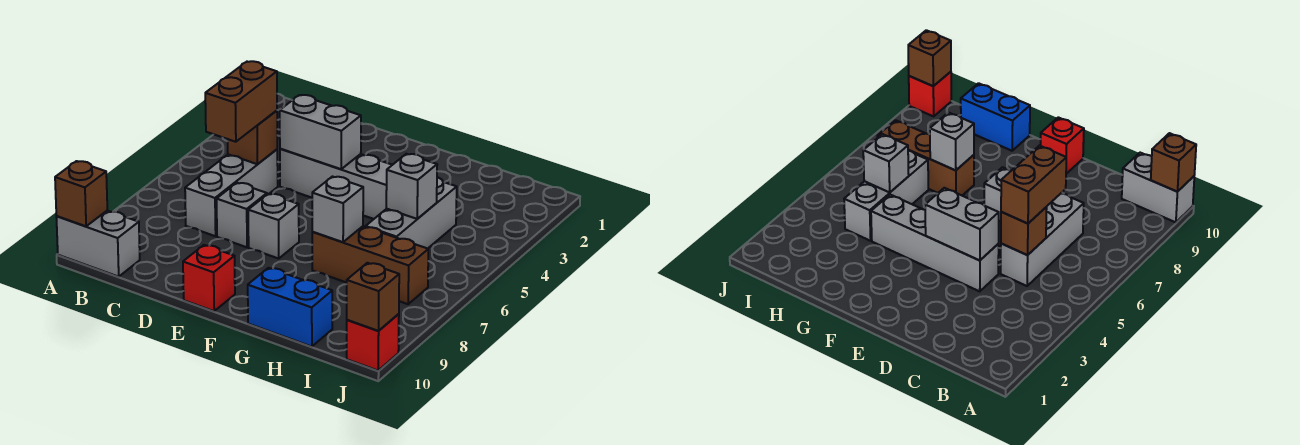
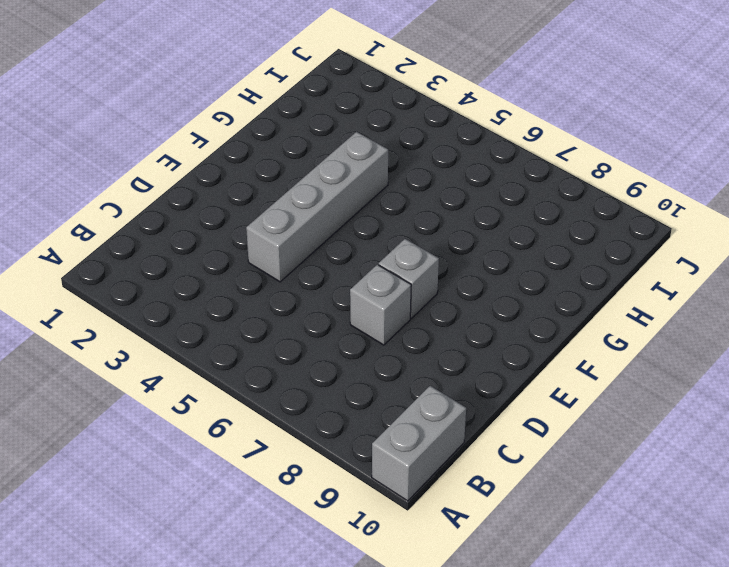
none -> grey 1x3 brick [185,150,278,236]
none -> red 1x1 brick [183,245,235,311]
none -> brown 1x3 brick [312,226,428,304]

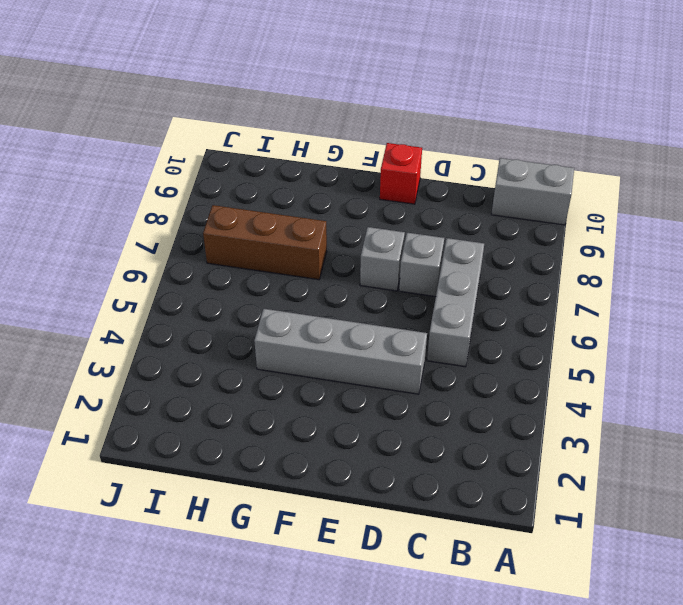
none -> blue 1x2 brick [248,268,332,347]
none -> grey 1x3 brick [366,177,457,249]
none -> red 1x1 brick [347,314,399,370]

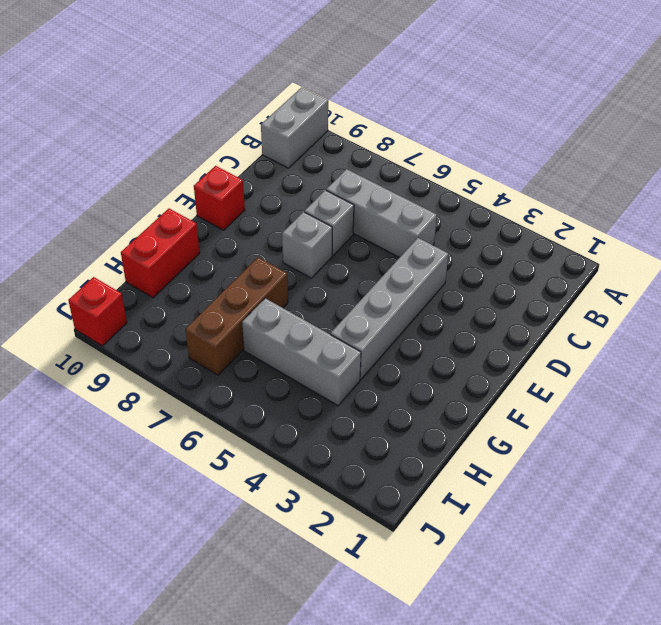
red 1x2 brick [121,209,200,298] -> blue 1x2 brick [248,268,332,347]
none -> brown 1x1 brick [55,161,107,226]
none -> brown 1x1 brick [228,111,277,164]
none -> grey 1x2 brick [280,95,361,169]

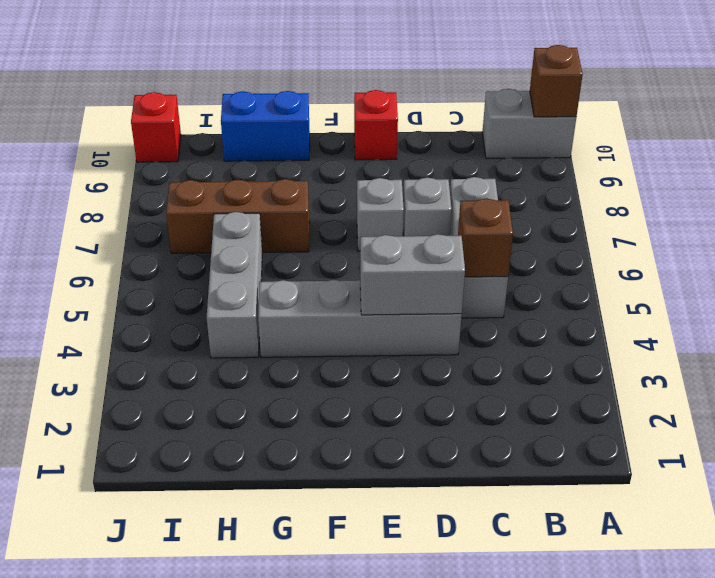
none -> grey 1x1 brick [312,177,363,242]
none -> grey 1x1 brick [386,154,437,219]
none -> brown 1x1 brick [347,263,399,331]

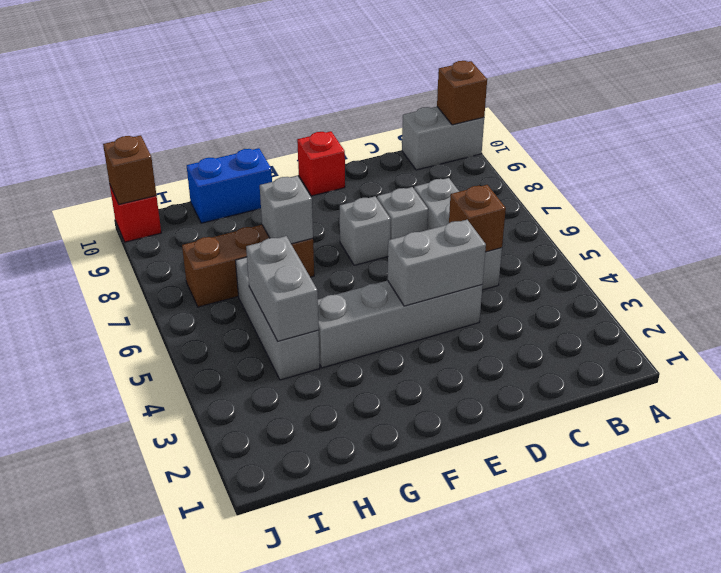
grey 1x2 brick [246,236,319,341] -> grey 1x1 brick [386,154,437,219]
none -> brown 1x2 brick [205,61,277,142]

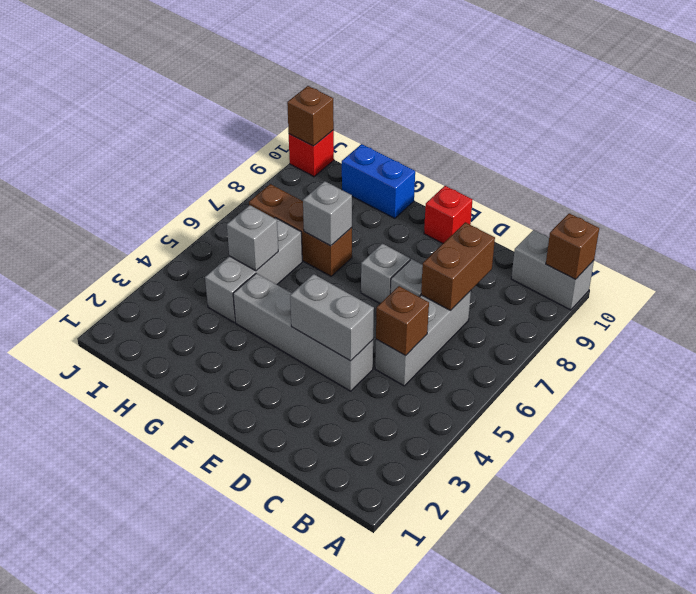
brown 1x2 brick [421,222,495,311] -> brown 1x2 brick moved to [205,61,277,142]

